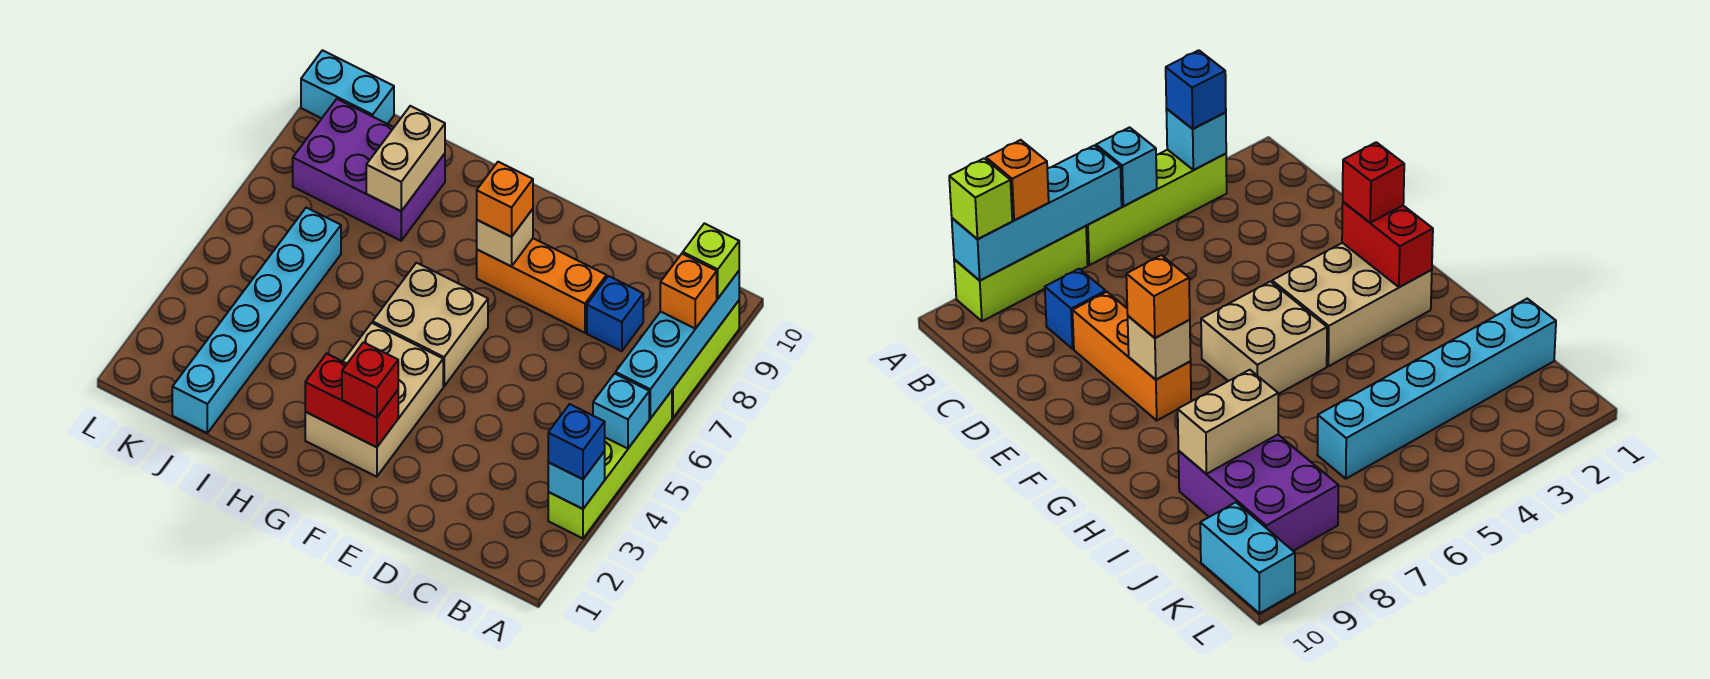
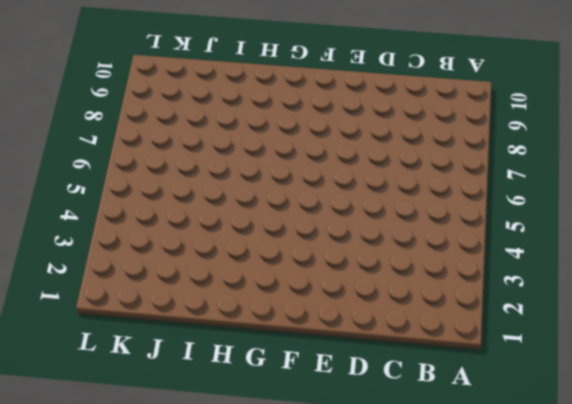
none -> lime 1x4 brick [548,391,672,538]
none -> lime 1x3 brick [672,301,739,418]
none -> blue 1x1 brick [587,276,643,351]

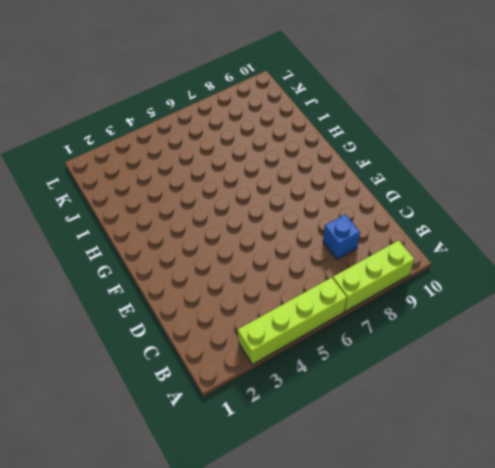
none -> orange 1x3 brick [477,238,606,333]
none -> tan 2x3 brick [305,323,443,477]
none -> tan 2x2 brick [373,263,488,386]

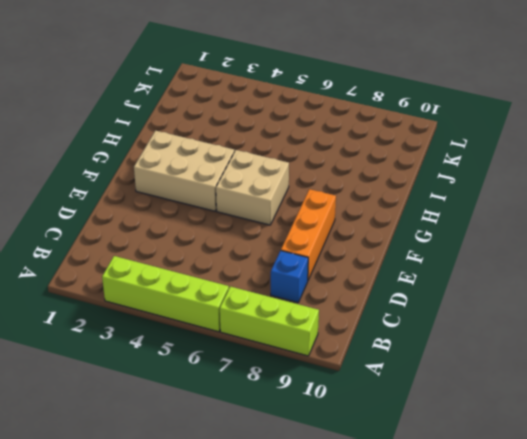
none -> purple 2x3 brick [293,99,445,241]
none -> cyan 1x6 brick [172,208,341,433]
none -> cyan 1x2 brick [301,50,394,124]

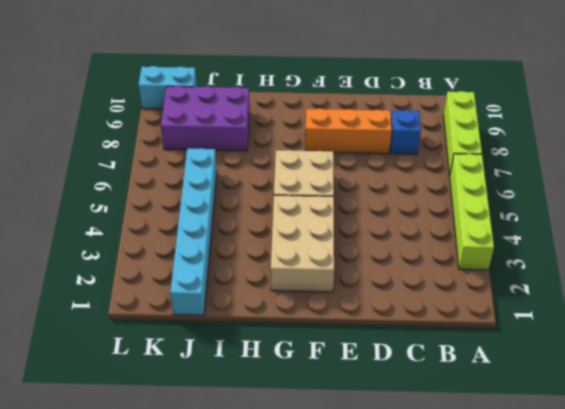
none -> cyan 1x1 brick [548,451,605,509]
none -> cyan 1x1 brick [593,374,649,449]
none -> cyan 1x4 brick [616,271,739,419]

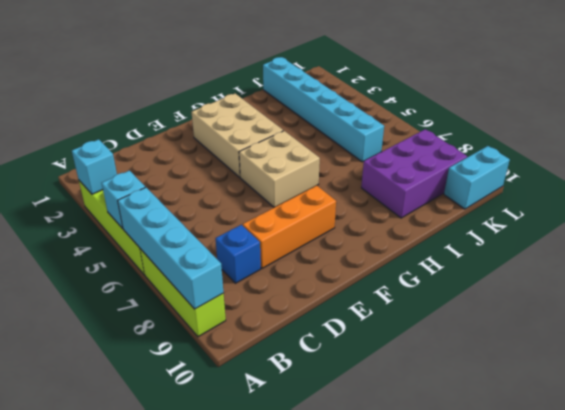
none -> red 1x2 brick [305,354,398,447]
none -> tan 1x1 brick [477,209,533,267]
none -> tan 1x2 brick [366,106,445,211]

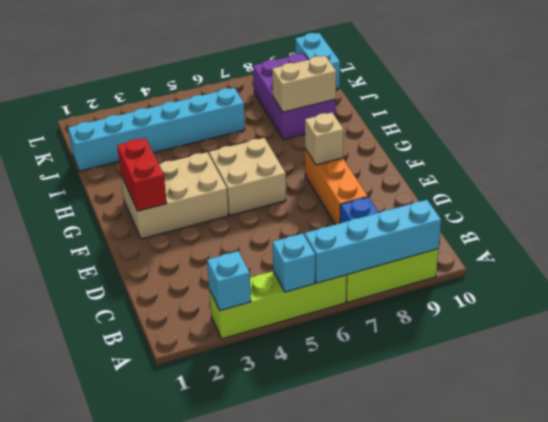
none -> blue 1x1 brick [548,404,605,479]
none -> orange 1x1 brick [660,254,717,329]
none -> lime 1x1 brick [683,223,739,298]

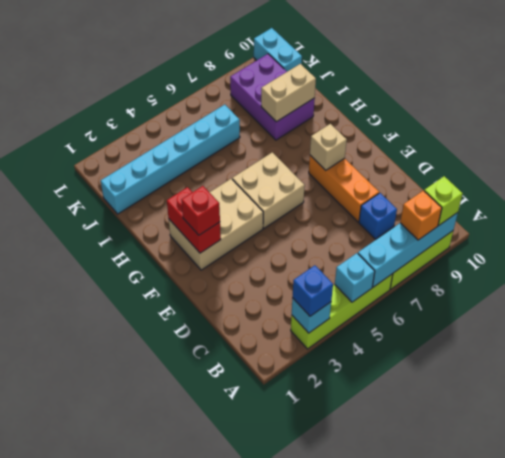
none -> orange 1x1 brick [477,162,533,237]

